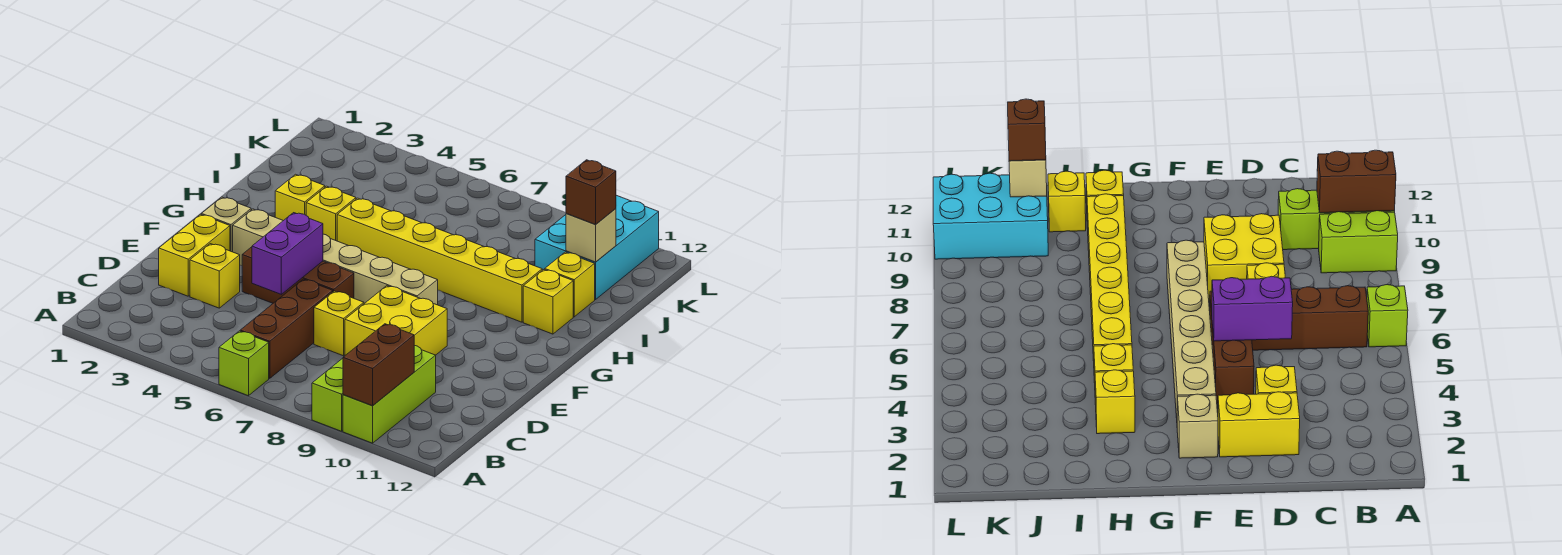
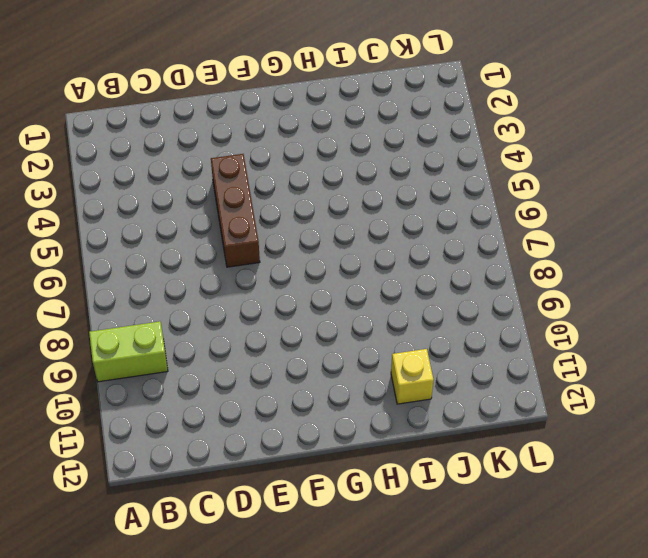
none -> lime 1x1 brick [219,331,269,396]
none -> lime 1x3 brick [343,345,436,443]
none -> brown 1x3 brick [240,279,333,378]

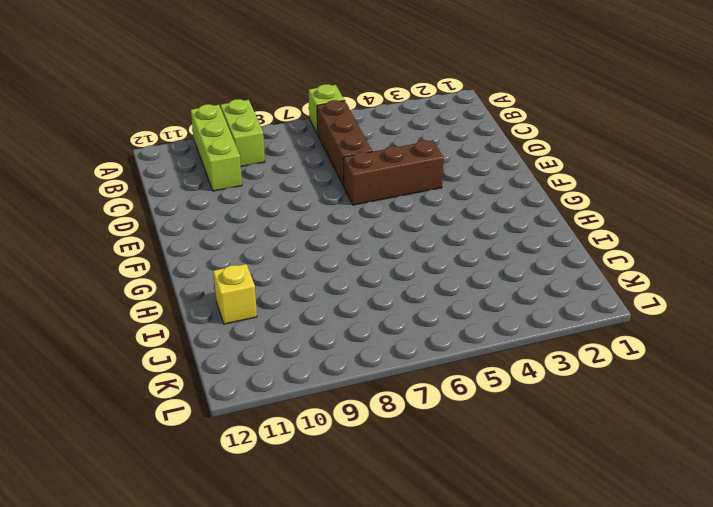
none -> yellow 1x2 brick [159,214,230,296]
none -> yellow 1x1 brick [190,244,240,308]
none -> yellow 1x1 brick [314,291,364,356]

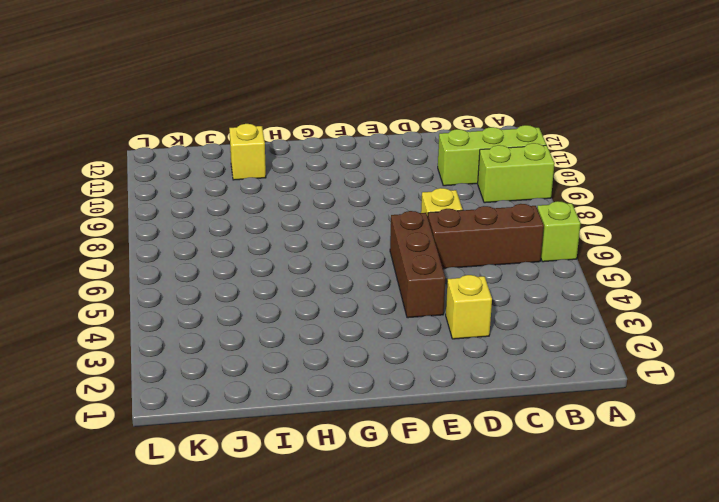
none -> yellow 1x2 brick [159,214,230,296]
none -> yellow 2x2 brick [345,286,447,355]
none -> tan 1x1 brick [201,197,251,252]

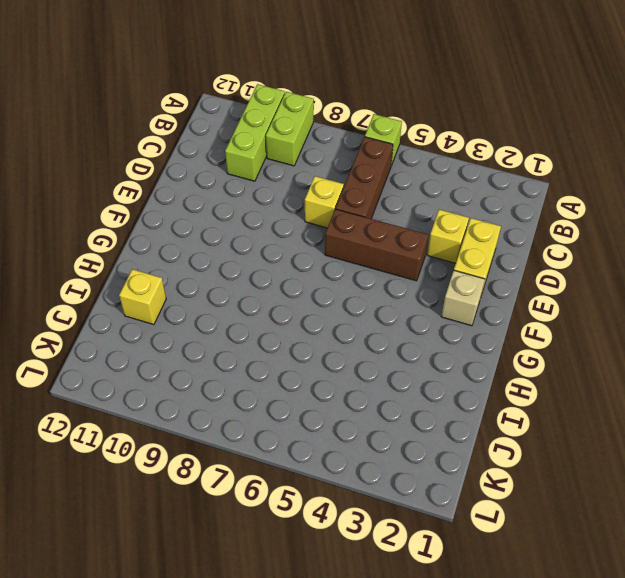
none -> yellow 2x2 brick [345,286,447,355]
none -> tan 1x6 brick [233,209,438,305]
none -> yellow 1x1 brick [275,174,325,221]

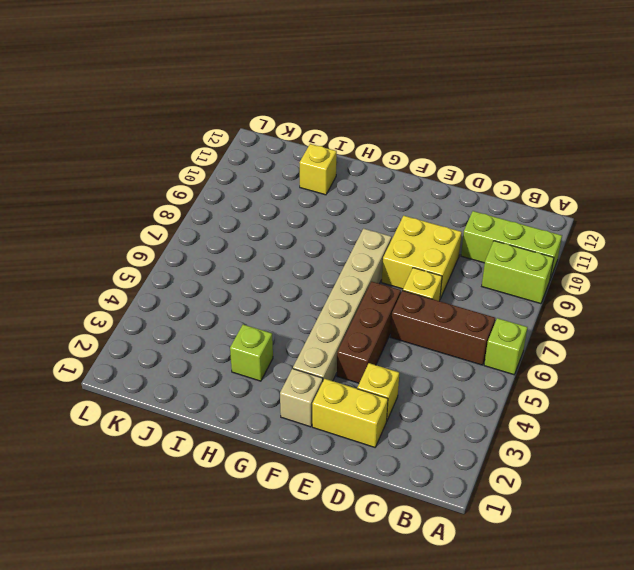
lime 1x1 brick [230,325,273,381] -> yellow 1x1 brick [275,174,325,221]
none -> yellow 1x1 brick [306,186,356,241]
none -> yellow 1x6 brick [337,198,542,322]
none -> yellow 1x1 brick [523,270,573,334]

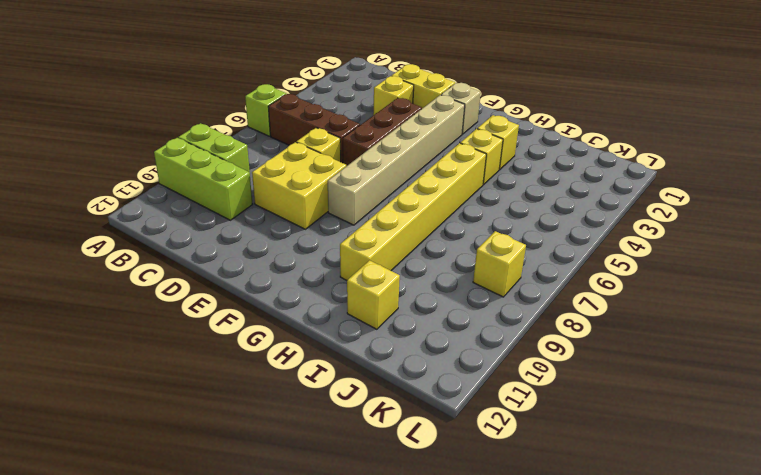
yellow 1x1 brick [473,231,526,297] -> yellow 1x1 brick moved to [523,270,573,334]
none -> cyan 2x3 brick [535,195,659,300]
none -> brown 1x2 brick [343,324,414,406]
none -> purple 1x2 brick [252,213,323,294]

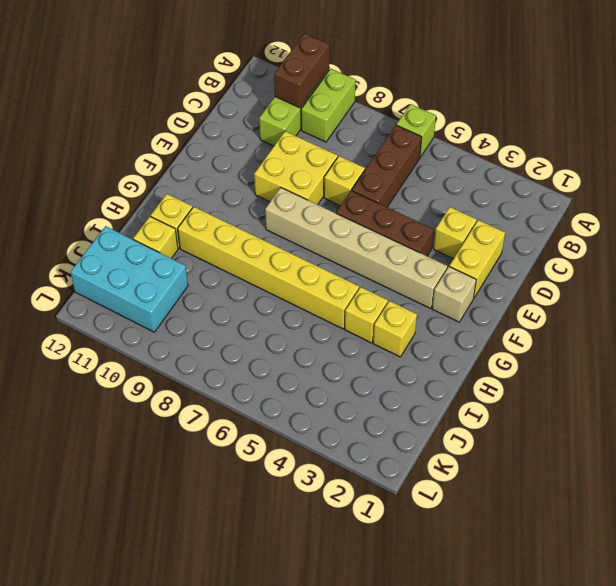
cyan 2x3 brick [71,226,188,332] -> cyan 2x3 brick turned to [535,195,659,300]
none -> purple 1x2 brick [252,213,323,294]
none -> tan 1x1 brick [566,209,616,262]
none -> brown 1x1 brick [566,160,616,224]

